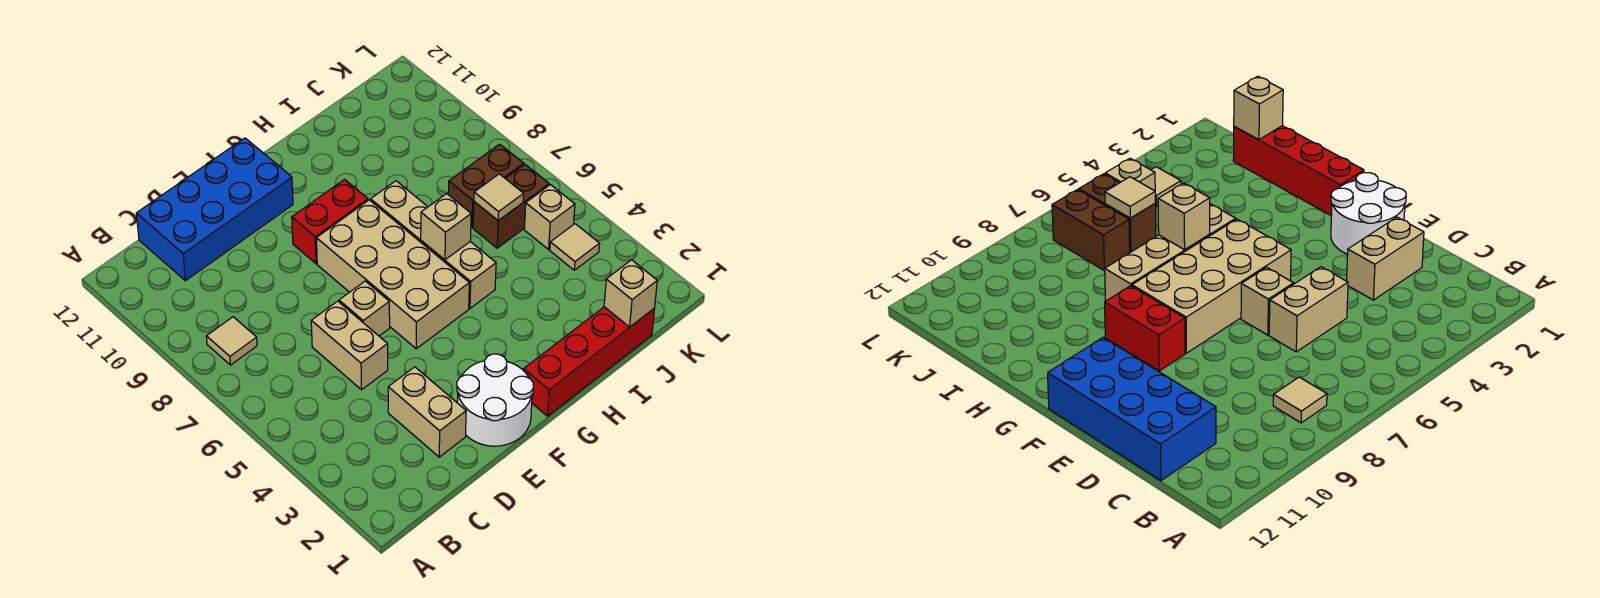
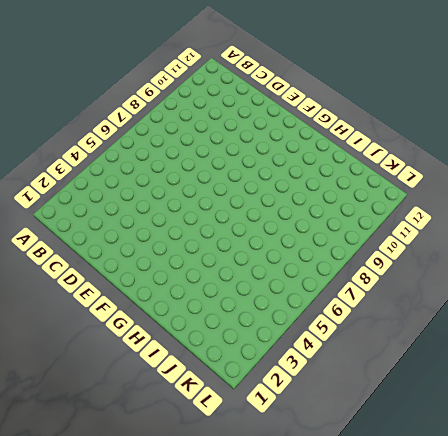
none -> tan 1x1 tile [206,317,257,365]
none -> blue 2x4 brick [136,138,293,281]
none -> tan 1x2 brick [388,367,466,457]

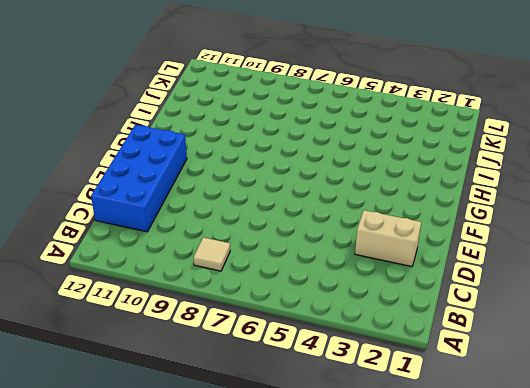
none -> tan 1x2 brick [311,301,388,390]
none -> white 2x2 round brick [457,354,534,446]
none -> tan 1x1 brick [339,281,390,336]

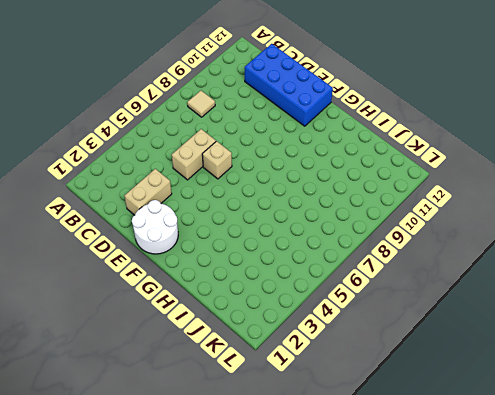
none -> tan 2x4 brick [316,200,469,349]
none -> red 1x2 brick [292,180,368,264]
none -> red 1x4 brick [524,307,655,416]

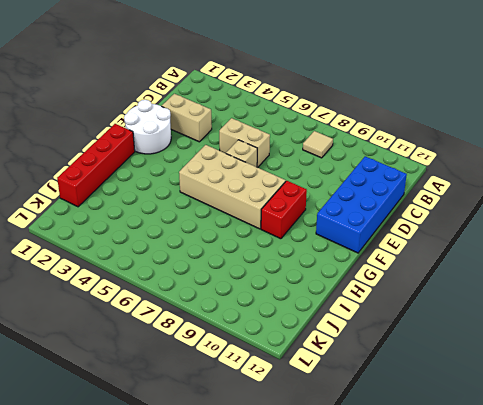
none -> tan 1x4 brick [371,181,496,308]
none -> brown 1x2 brick [473,164,549,248]
none -> brown 1x2 brick [448,144,524,228]

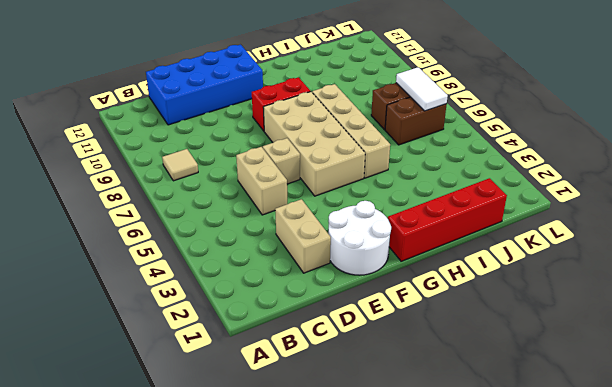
white 1x2 tile [396,67,448,111] -> none
none -> tan 1x1 tile [550,224,600,270]
none -> tan 1x1 brick [524,185,575,249]
none -> tan 1x1 brick [421,194,471,260]

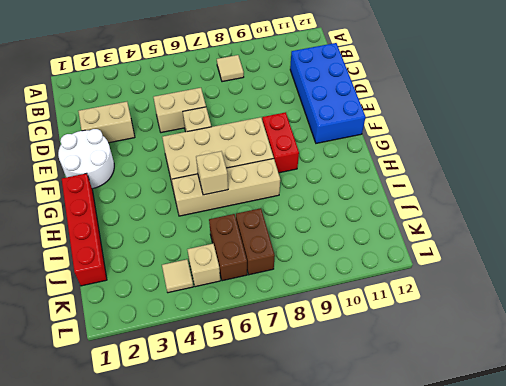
none -> tan 1x1 brick [604,260,657,327]
none -> tan 1x1 tile [474,174,524,221]

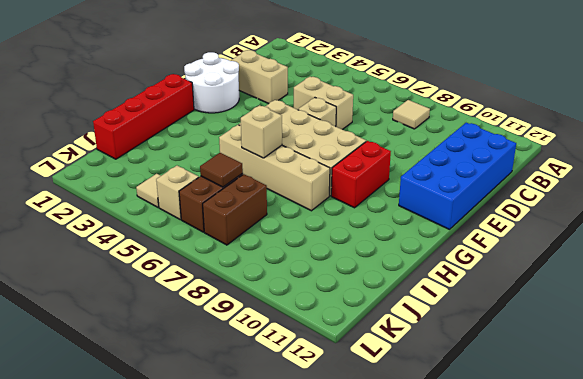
brown 1x1 tile [200,153,243,187] -> tan 1x1 tile [474,174,524,221]
none -> tan 1x1 brick [604,260,657,327]

